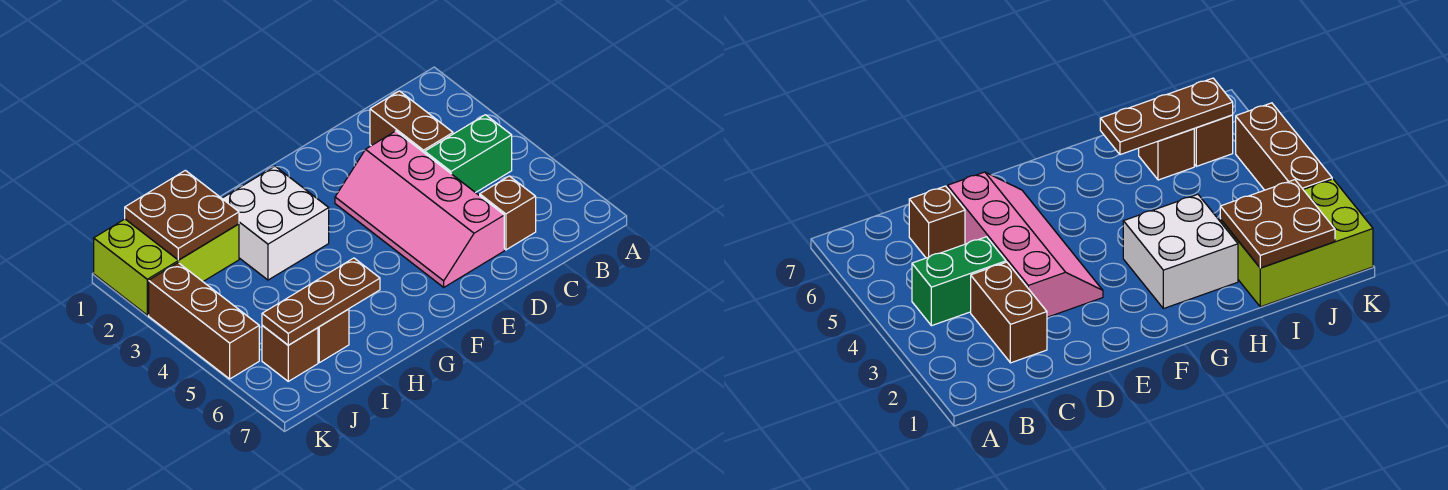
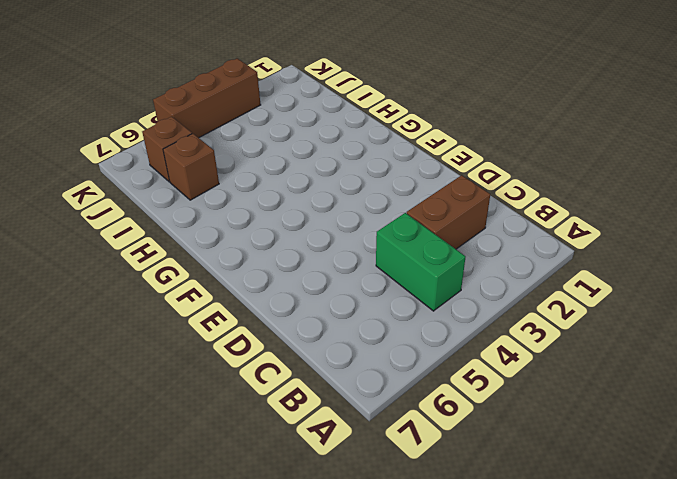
none -> brown 1x1 brick [479,176,536,250]
none -> pink 2x4 slope [335,131,504,287]

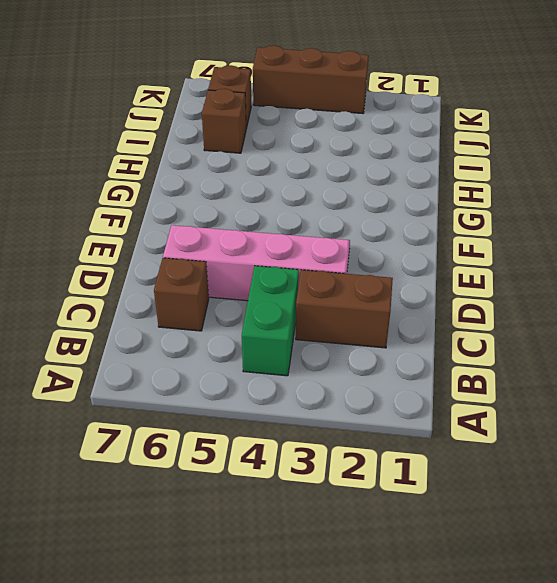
none -> white 2x2 brick [222,166,329,280]
none -> lime 2x3 brick [94,219,239,315]

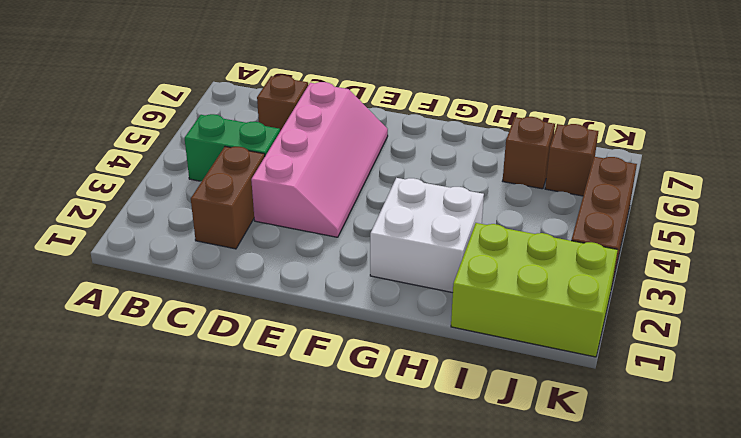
none -> brown 1x3 plate [262,258,380,345]
none -> brown 2x2 plate [125,170,239,260]

